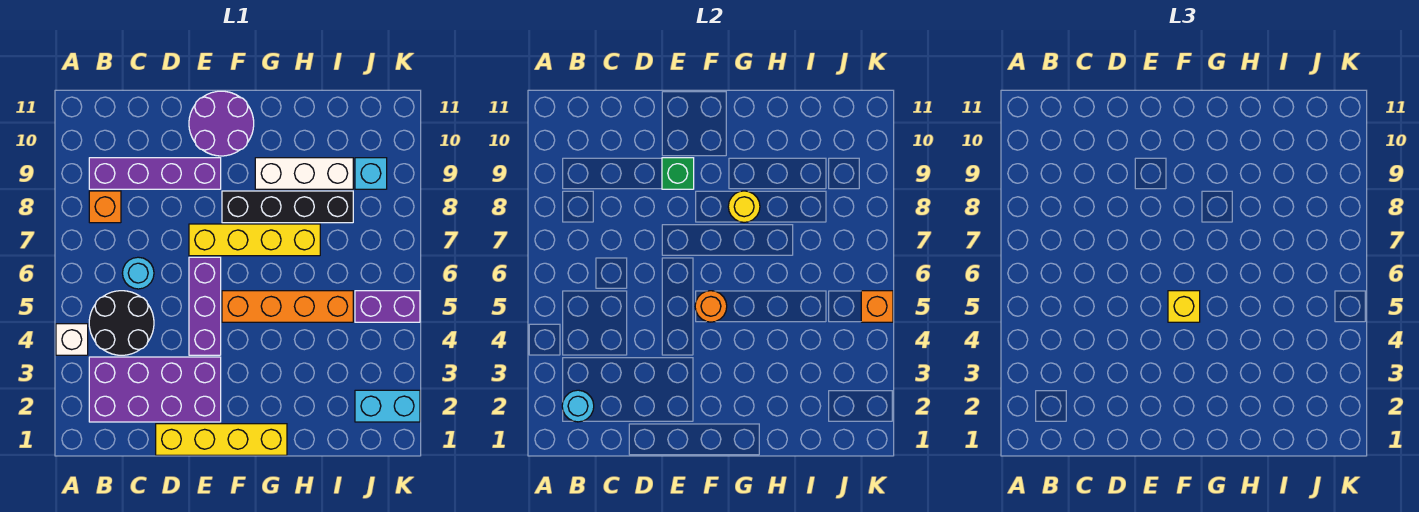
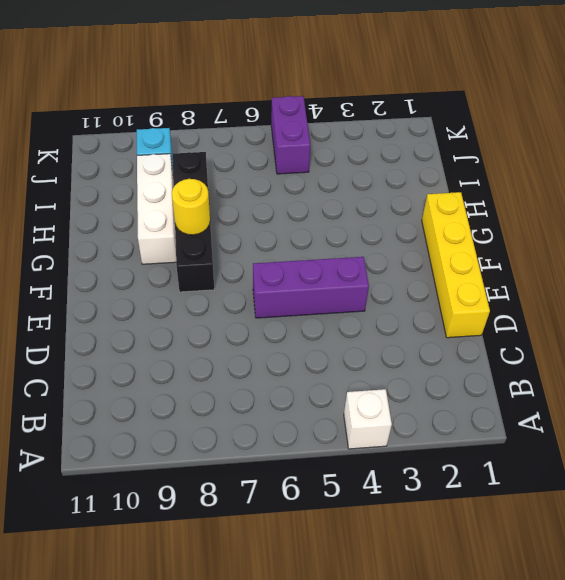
none -> purple 2x4 brick [89,357,221,422]
none -> black 2x2 round brick [89,291,154,355]
none -> orange 1x1 brick [89,191,121,223]

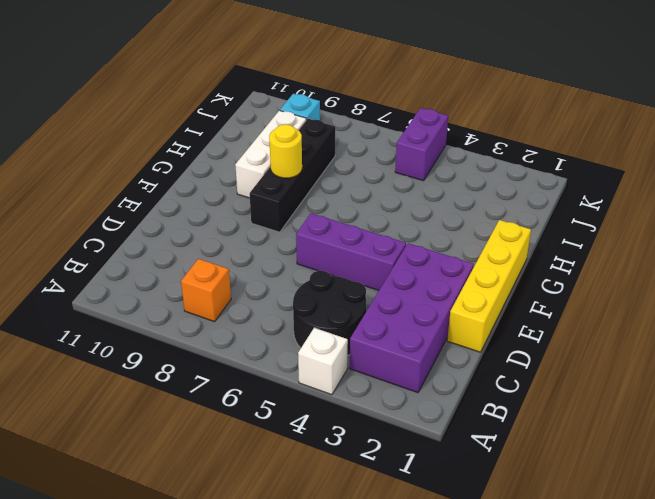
none -> purple 1x4 brick [89,158,221,189]
none -> cyan 1x1 round brick [122,257,154,289]
none -> yellow 1x4 brick [189,224,320,256]

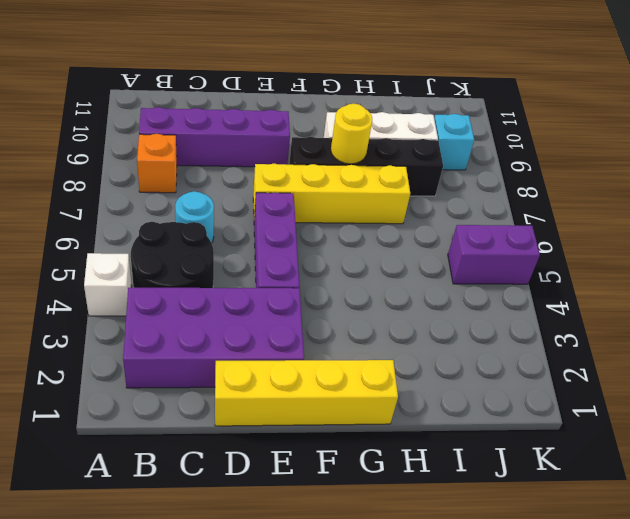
none -> purple 2x2 round brick [189,91,254,156]
none -> orange 1x4 brick [222,291,353,322]
none -> cyan 1x2 brick [355,390,420,422]

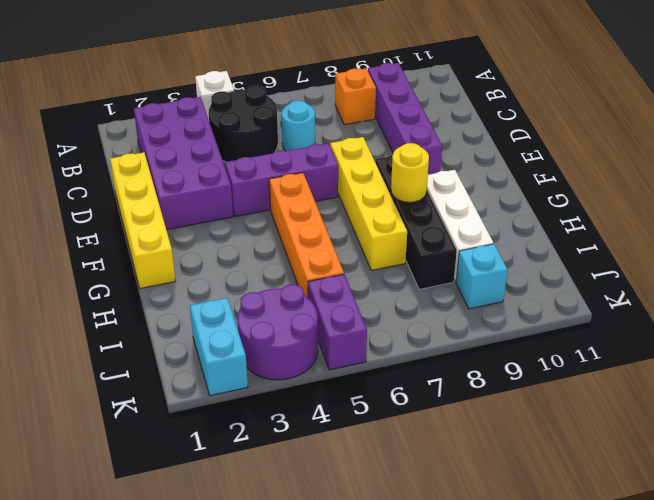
purple 2x2 round brick [238,284,318,380] -> purple 2x2 round brick moved to [189,91,254,156]
none -> cyan 1x1 round brick [562,390,594,422]
none -> green 1x1 brick [662,158,694,189]
none -> orange 1x1 round brick [695,291,727,322]

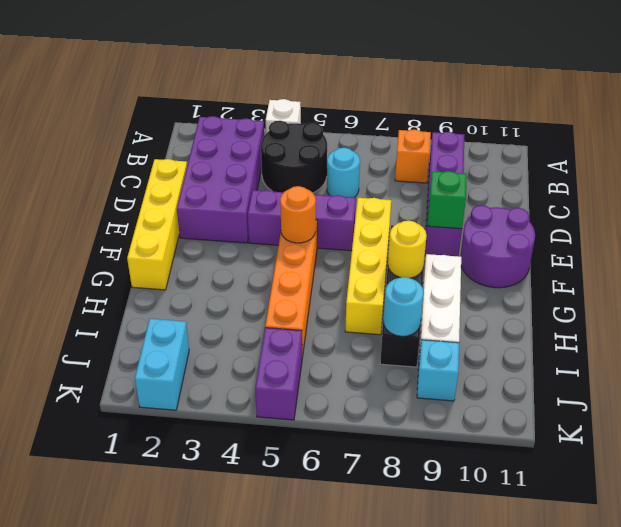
cyan 1x1 round brick [383,277,423,336] -> cyan 1x1 round brick moved to [562,390,594,422]
none -> orange 1x1 brick [861,291,893,322]
none -> yellow 1x1 brick [1168,291,1200,322]

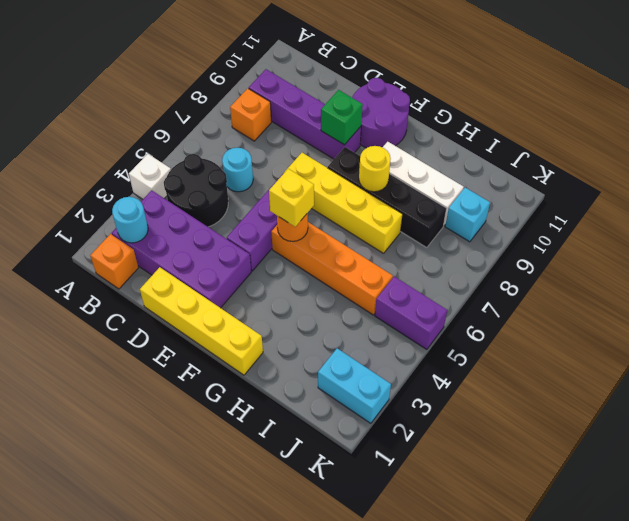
orange 1x1 brick [90,234,138,289] -> orange 1x1 brick moved to [861,291,893,322]

